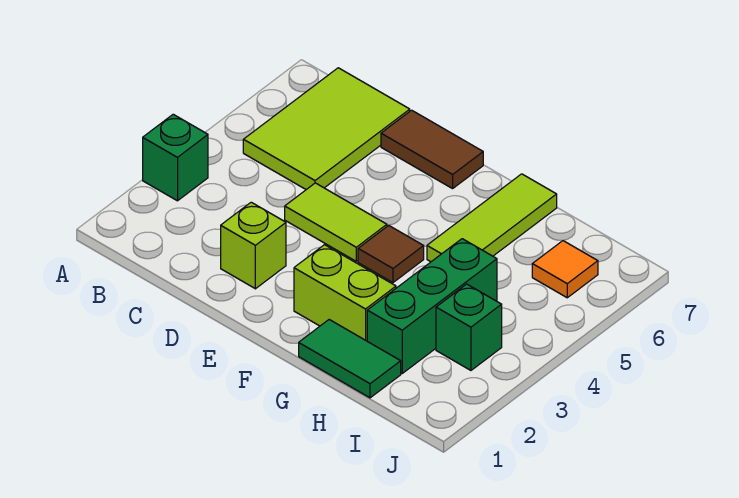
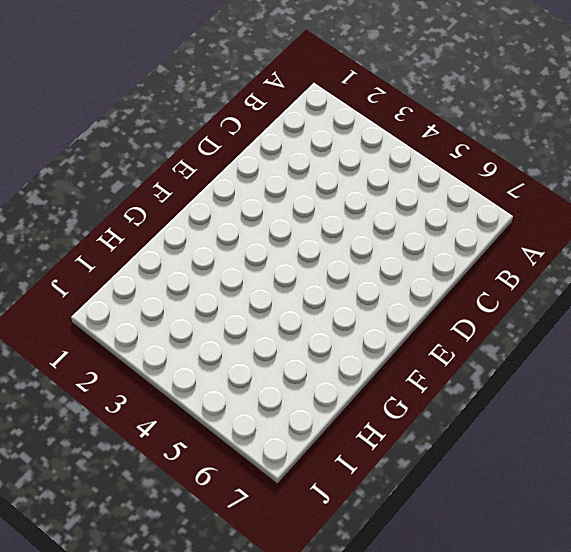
none -> green 1x1 brick [143,114,208,201]
none -> lime 2x3 tile [243,68,410,190]
none -> lime 1x1 brick [221,202,286,289]

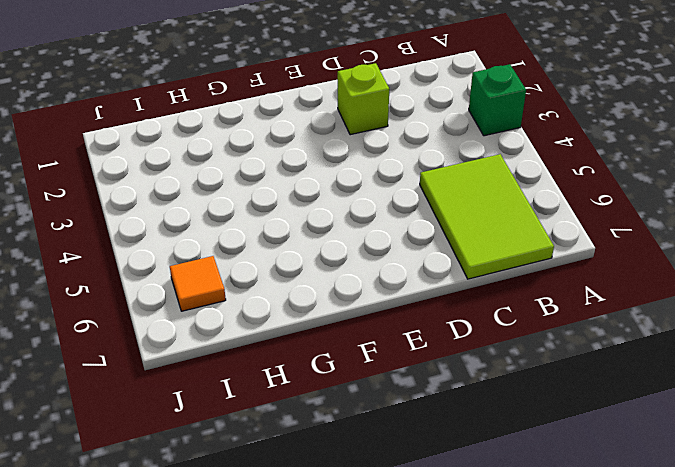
none -> lime 1x2 tile [285,183,387,261]
none -> brown 1x2 tile [381,110,483,189]
none -> lime 1x2 brick [294,245,396,341]

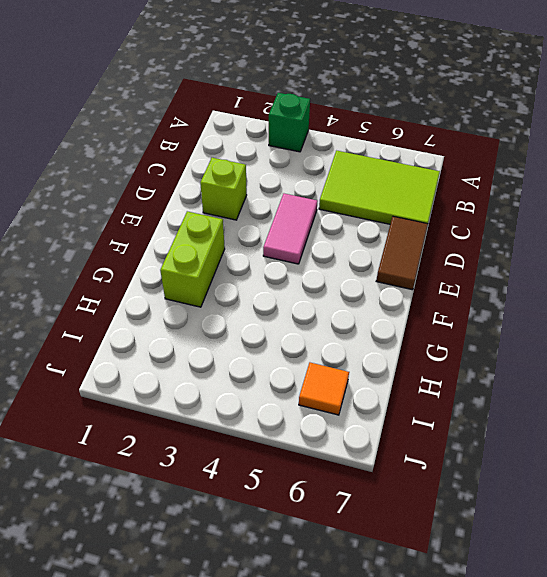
pink 1x2 tile [263,194,317,264] -> lime 1x2 tile [285,183,387,261]
none -> brown 1x1 tile [358,225,424,282]
none -> green 1x2 tile [299,320,401,398]
none -> lime 1x3 tile [427,174,557,262]

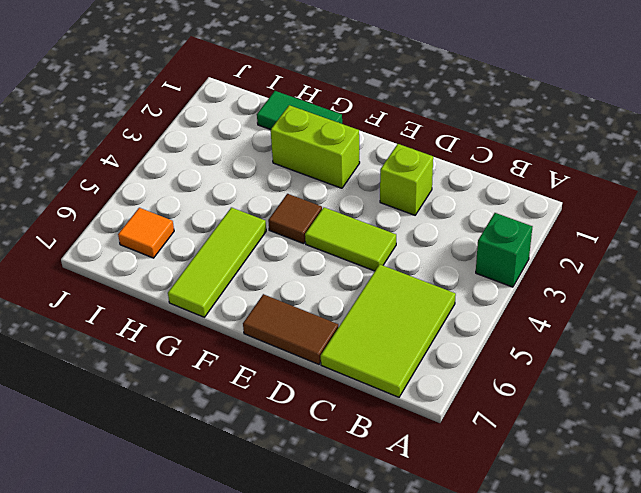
none -> green 1x3 brick [367,239,497,373]
none -> green 1x1 brick [436,284,502,370]

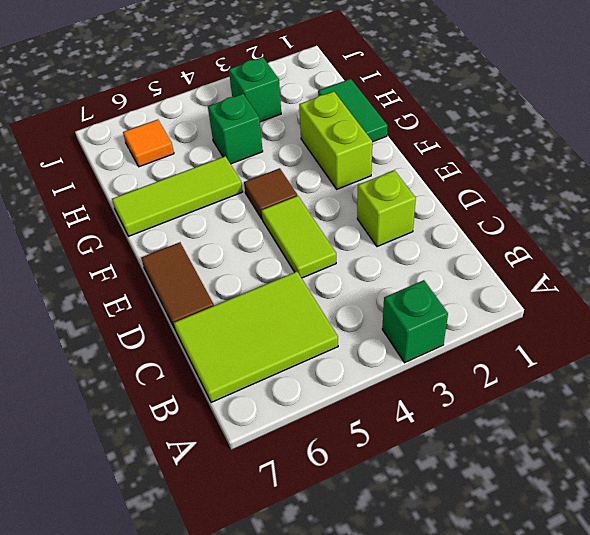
green 1x1 brick [208,94,263,164] -> green 1x3 brick [367,239,497,373]

